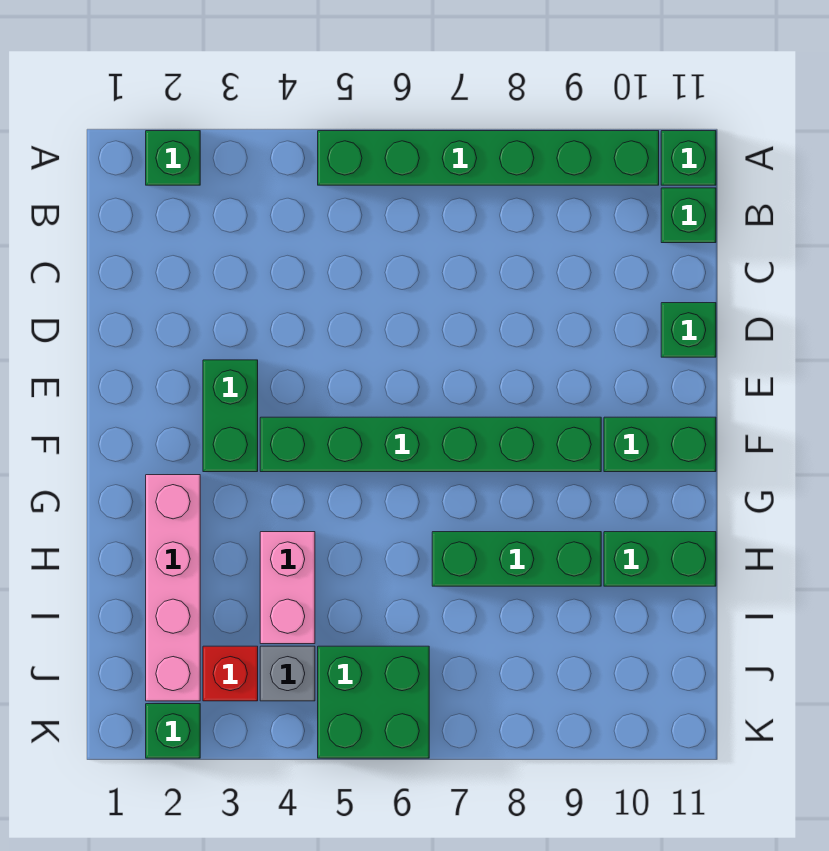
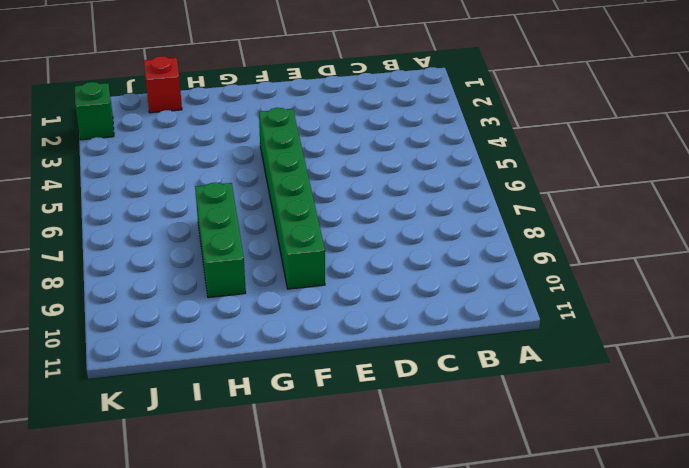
red 1x1 brick [144,56,182,113] -> red 1x1 brick moved to [203,646,258,701]
none -> green 1x1 brick [146,131,200,185]
none -> green 1x6 brick [318,131,659,185]
none -> green 1x1 brick [661,131,716,185]

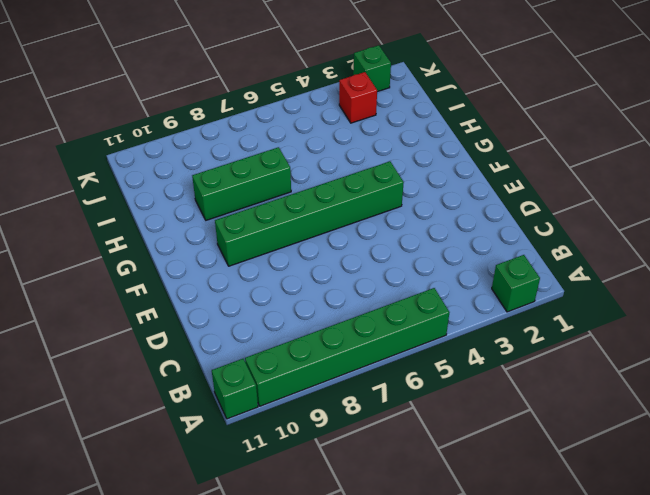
none -> green 1x1 brick [661,188,716,243]
none -> green 1x1 brick [661,303,716,357]
none -> green 1x2 brick [203,360,258,472]

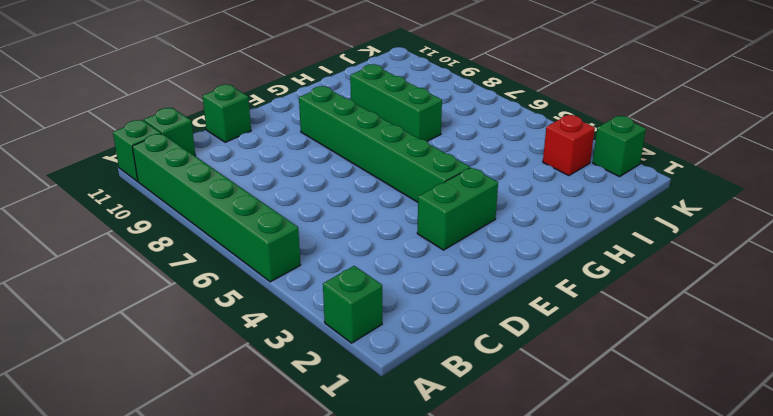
none -> green 1x2 brick [604,417,716,472]
none -> pink 1x4 brick [146,475,200,701]
none -> pink 1x2 brick [260,532,315,644]

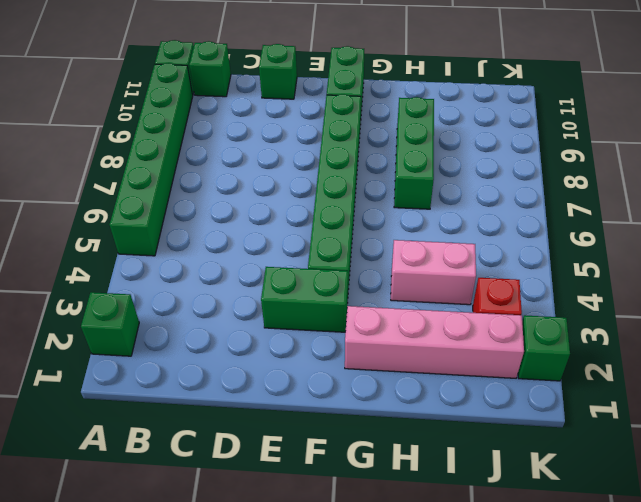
none -> green 1x2 brick [604,532,716,586]
none -> grey 1x1 brick [260,646,315,701]
none -> green 2x2 brick [318,646,429,758]

